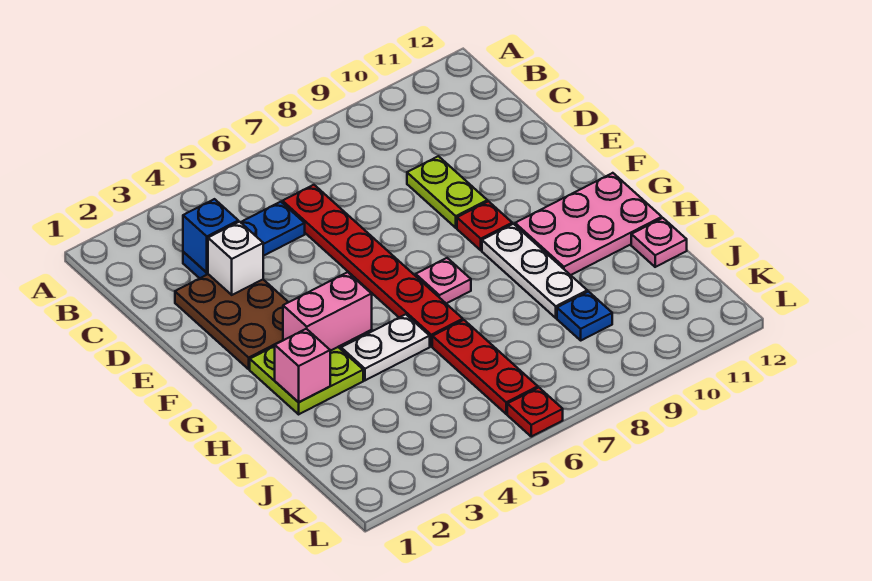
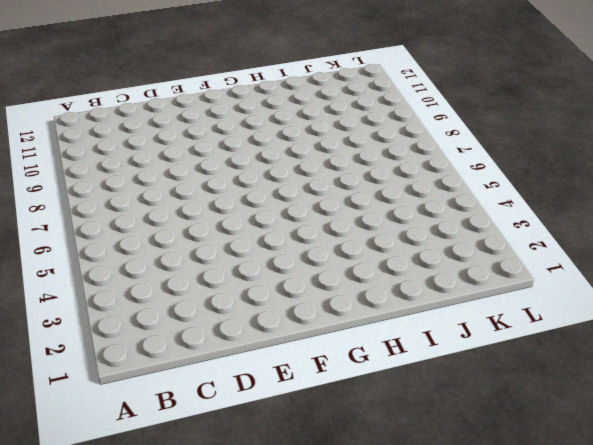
none -> blue 1x3 plate [183,202,305,278]
none -> red 1x6 plate [282,185,463,346]
none -> brown 2x3 plate [175,274,288,369]

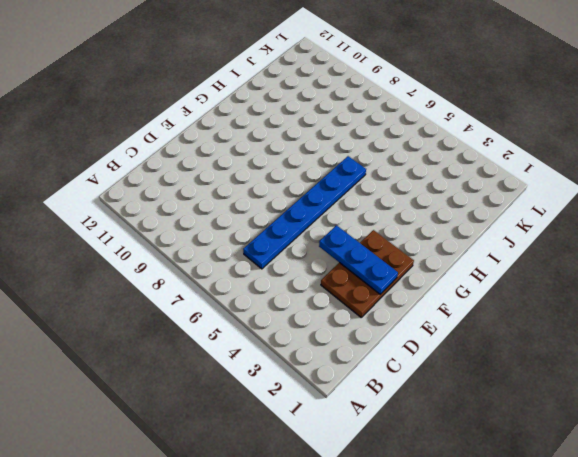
blue 1x6 plate [243,156,366,269] -> red 1x6 plate [282,185,463,346]
blue 1x3 plate [319,225,398,294] -> blue 1x3 plate moved to [183,202,305,278]
none -> lime 1x2 plate [407,156,487,228]
none -> red 1x1 plate [457,201,512,250]
none -> lime 2x2 plate [250,346,363,414]

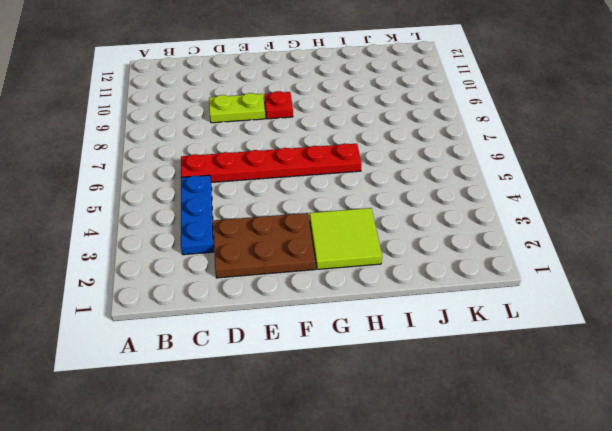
lime 2x2 tile [310,208,382,269] -> lime 2x2 plate [250,346,363,414]
none -> pink 1x1 plate [416,258,471,304]
none -> white 1x3 plate [482,224,587,318]
none -> pink 2x3 plate [515,173,662,275]

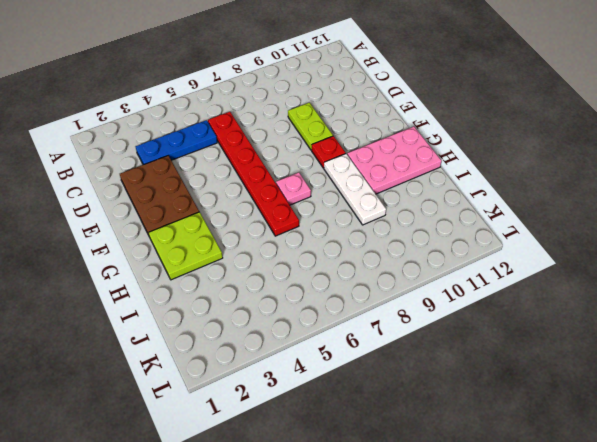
none -> white 1x2 plate [341,314,430,380]
none -> red 1x3 plate [432,320,538,414]
none -> pink 1x1 plate [631,218,687,267]

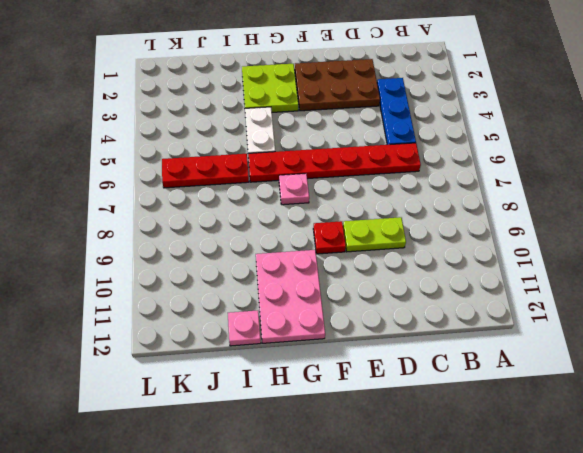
none -> white 1x3 plate [482,224,587,318]
none -> blue 1x1 plate [557,291,612,340]
none -> red 1x1 plate [507,388,563,437]

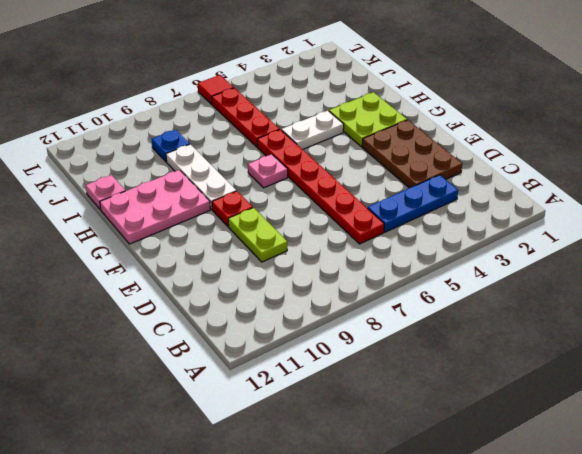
red 1x1 tile [198,75,234,104] -> red 1x1 plate [507,388,563,437]
none -> blue 1x1 brick [183,199,238,273]
none -> white 1x1 brick [208,222,263,295]
none -> pink 1x2 brick [283,272,372,351]

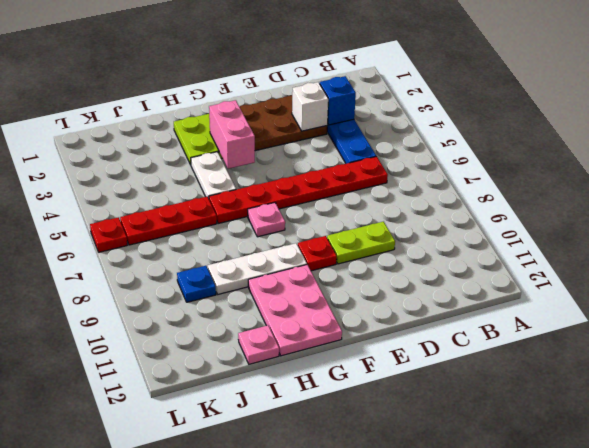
none -> pink 1x1 brick [275,329,330,402]

